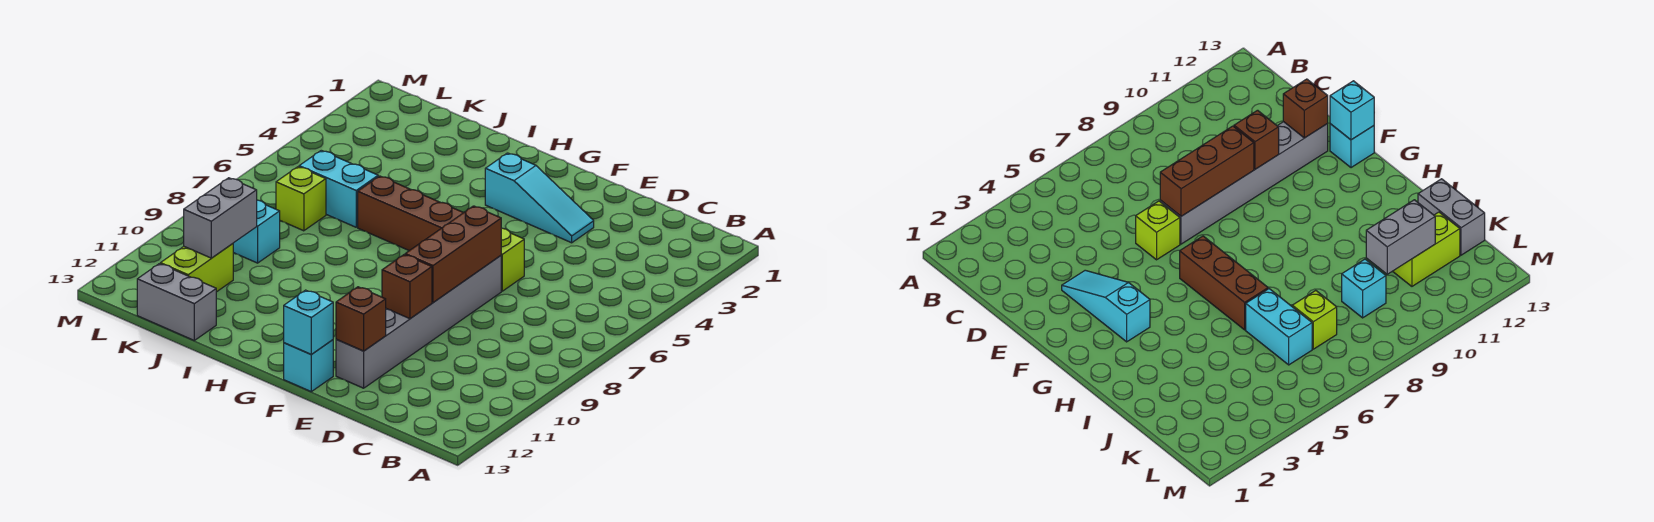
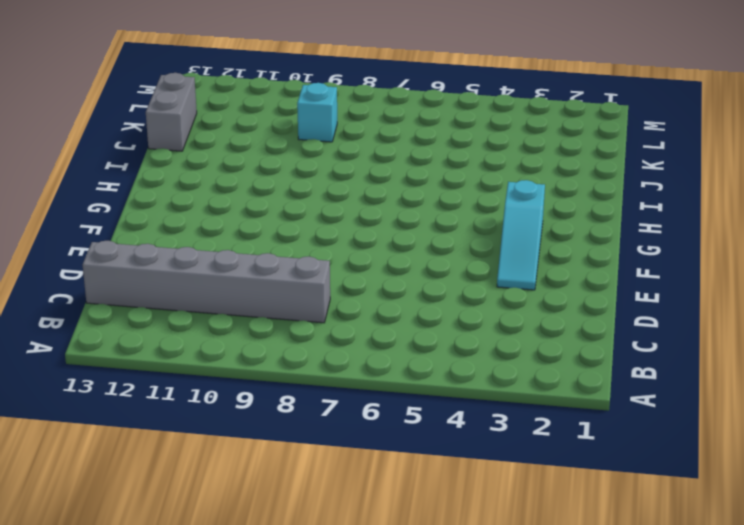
grey 1x6 brick [83,241,330,323] -> grey 1x6 brick moved to [336,256,501,388]
none -> lime 1x1 brick [501,228,524,291]
none -> cyan 1x1 brick [284,340,333,392]
none -> brown 1x3 brick [358,176,464,251]

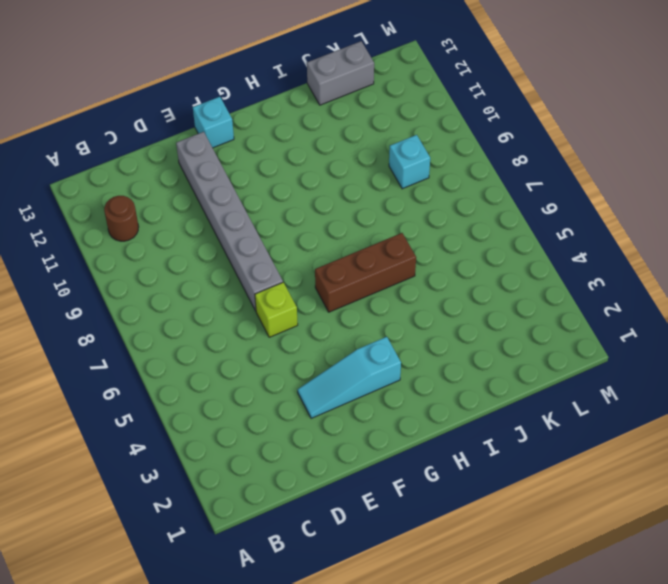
brown 1x1 round brick [104,196,139,241] -> none
none -> cyan 1x2 brick [299,150,378,227]
none -> lime 1x1 brick [276,167,326,231]
none -> lime 1x2 brick [160,244,233,292]

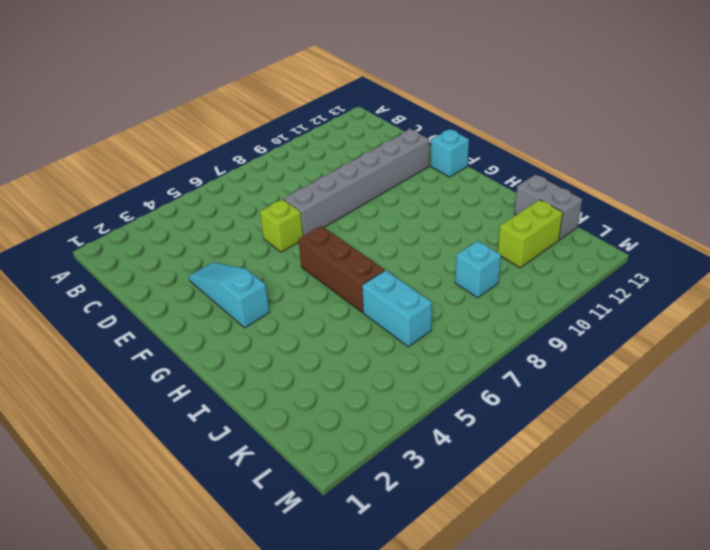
none -> lime 1x1 brick [276,167,326,231]
none -> brown 1x3 brick [405,206,501,302]
none -> brown 1x1 brick [382,255,432,319]

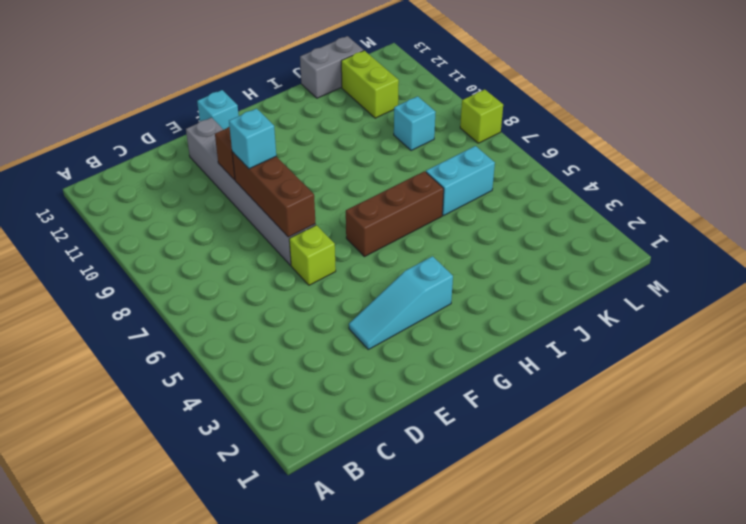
cyan 1x1 brick [229,109,276,169] -> cyan 1x1 brick moved to [284,290,333,354]
lime 1x1 brick [460,89,503,143] -> lime 1x1 brick moved to [276,167,326,231]
none -> brown 1x1 brick [336,287,386,351]
none -> grey 1x2 brick [184,178,257,258]

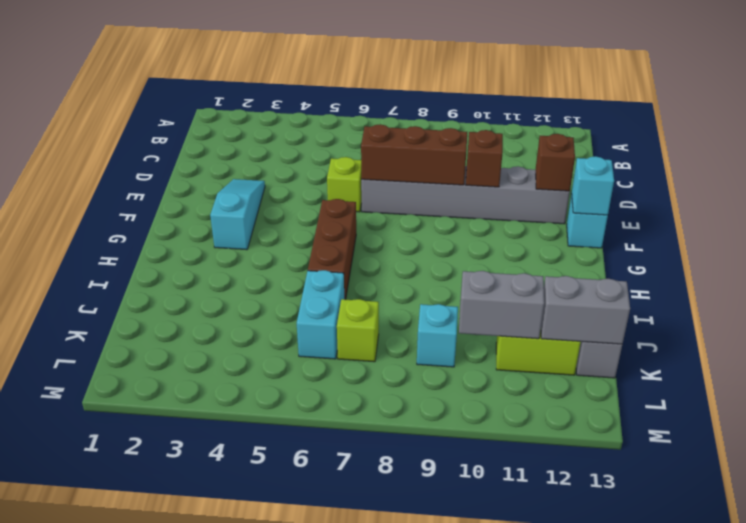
grey 1x2 brick [541,276,630,344] -> none

